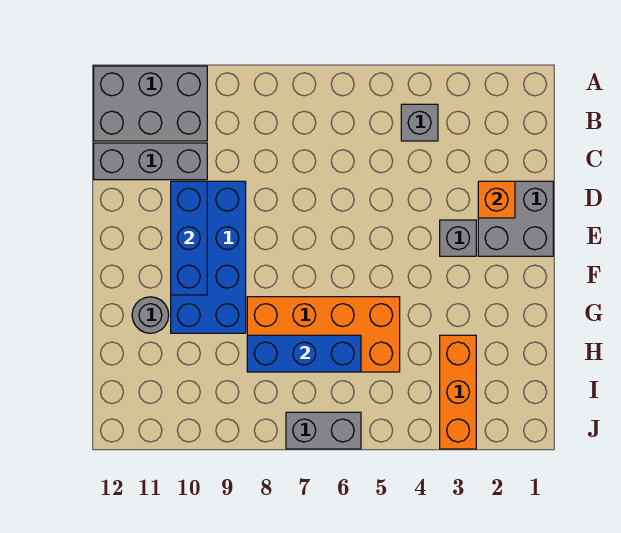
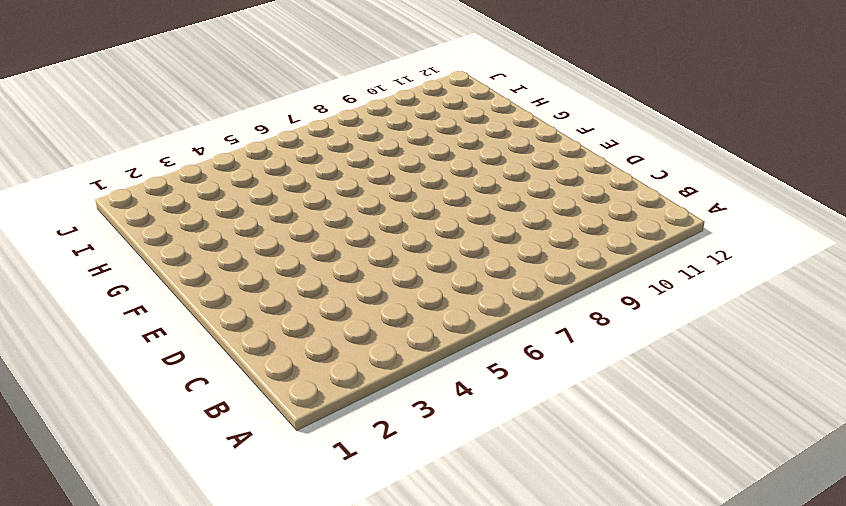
none -> grey 2x3 brick [94,66,207,141]
none -> grey 1x1 brick [401,104,438,141]
none -> grey 1x3 brick [94,143,207,180]

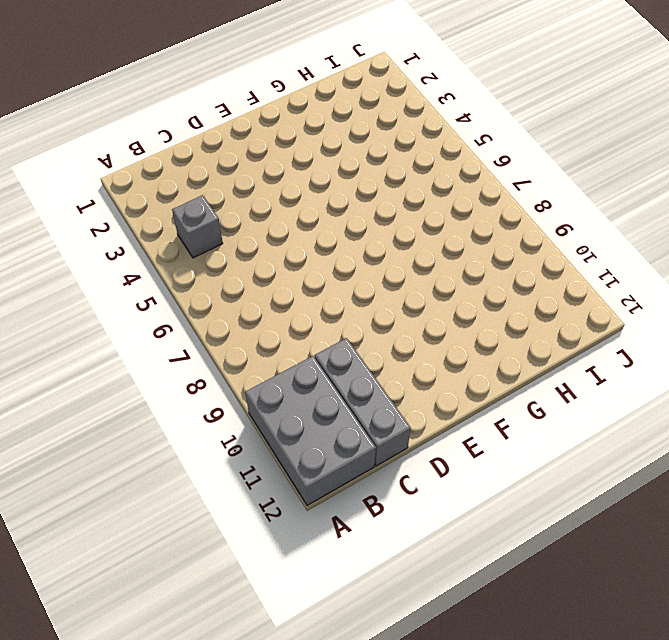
none -> grey 2x2 brick [478,181,553,256]
none -> blue 2x4 brick [171,181,246,333]
none -> grey 1x1 brick [440,220,476,256]

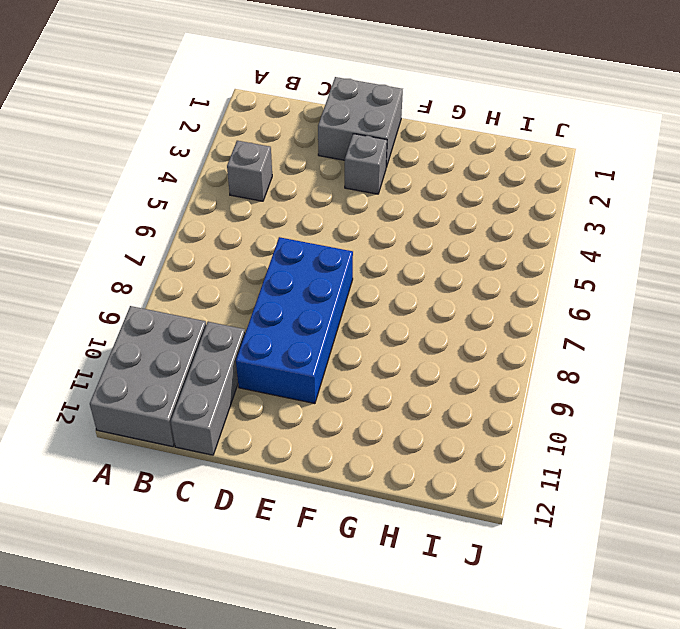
blue 2x4 brick [236,237,353,404] -> blue 2x4 brick turned to [171,181,246,333]
none -> orange 2x4 brick [247,297,400,372]
none -> grey 1x1 round brick [132,297,169,333]
none -> orange 1x3 brick [440,335,476,449]

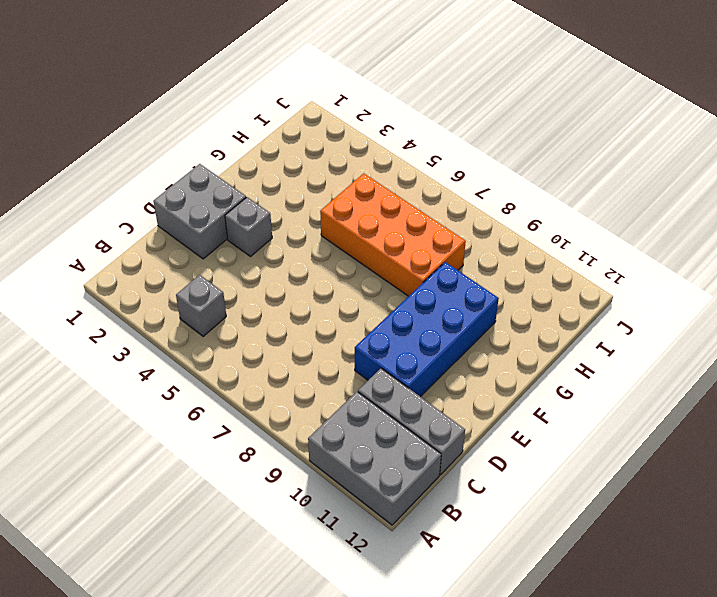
none -> grey 1x1 round brick [132,297,169,333]
none -> orange 1x3 brick [440,335,476,449]
none -> grey 1x2 brick [286,412,361,449]

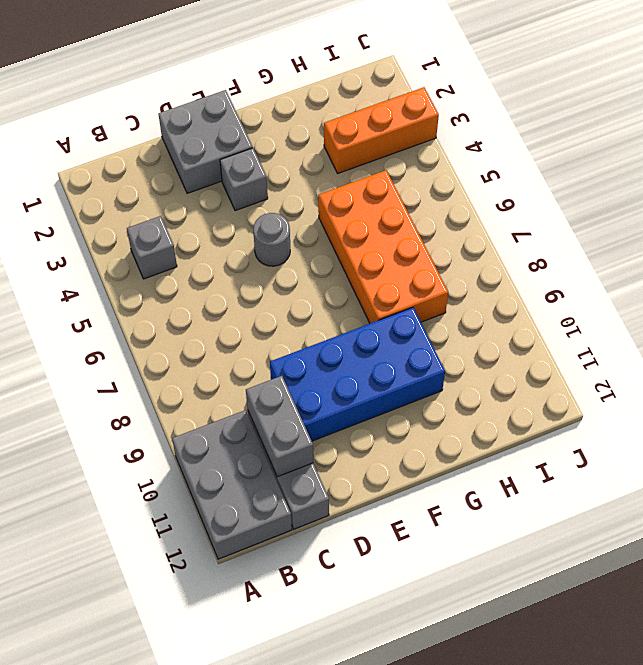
grey 1x2 brick [246,376,313,477] -> grey 1x2 brick moved to [286,412,361,449]
grey 1x1 round brick [253,213,290,266] -> grey 1x1 round brick moved to [132,297,169,333]
none -> orange 1x1 brick [478,181,515,218]
none -> blue 1x3 brick [171,181,207,295]
none -> blue 1x3 brick [247,335,361,372]

